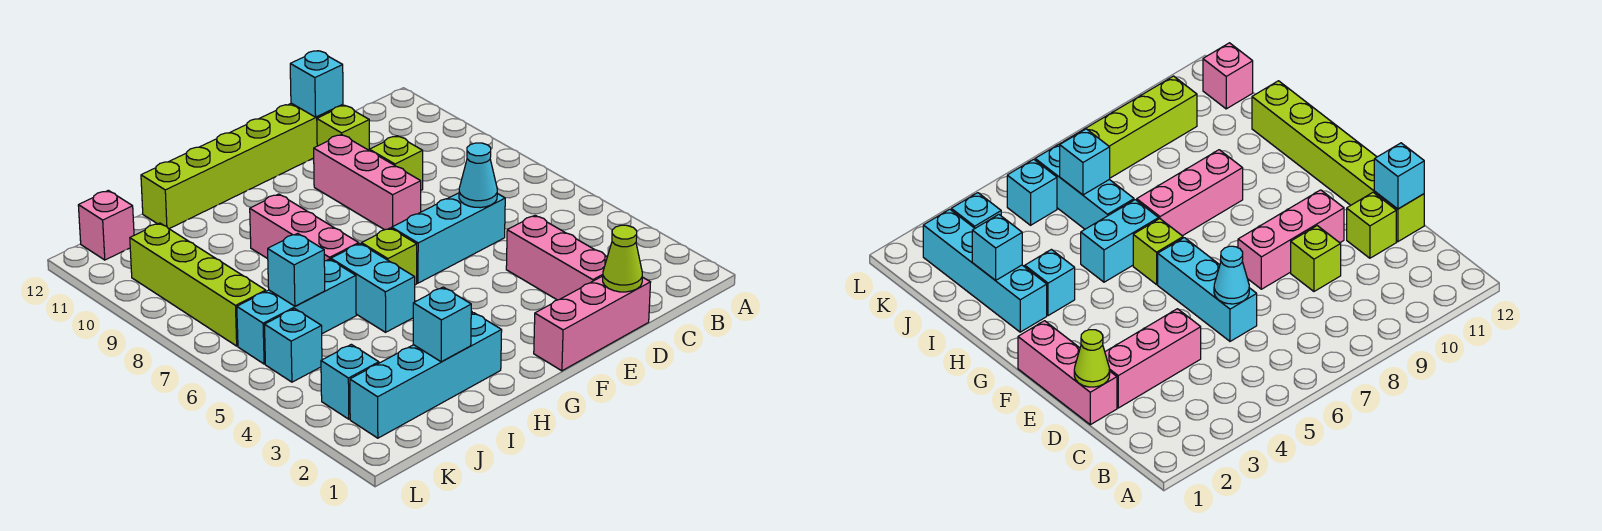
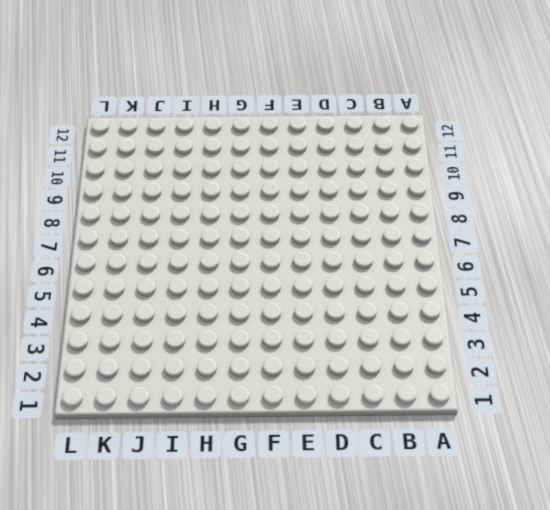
none -> pink 1x3 brick [534,276,651,371]
none -> pink 1x3 brick [506,215,607,300]
none -> cyan 1x3 brick [392,193,505,283]

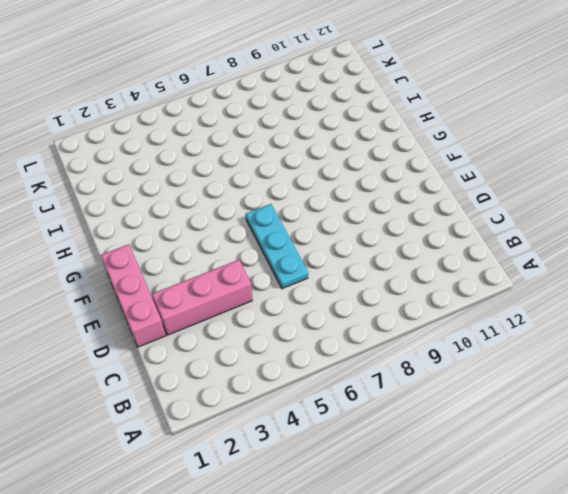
cyan 1x3 plate [246,204,308,289] -> cyan 1x3 brick [392,193,505,283]
none -> lime 1x1 brick [369,136,423,190]
none -> lime 1x1 brick [317,105,369,150]
none -> lime 1x6 brick [141,103,343,229]

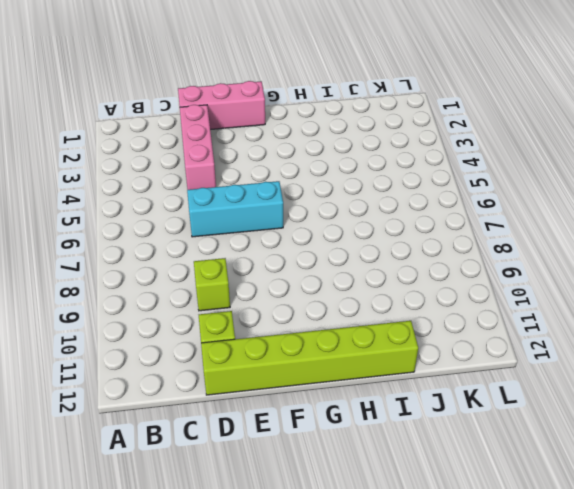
none -> pink 1x3 brick [314,134,421,230]
none -> lime 1x1 brick [361,228,417,285]
none -> cyan 1x4 brick [350,313,502,438]

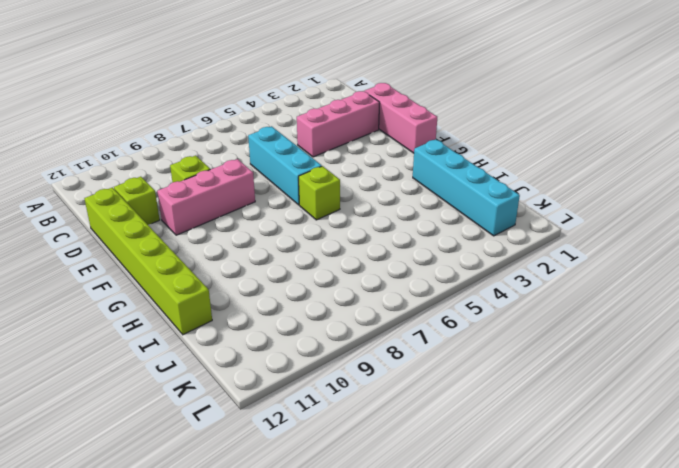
none -> cyan 1x1 brick [1025,250,1075,316]
none -> cyan 1x2 brick [331,244,415,332]
none -> pink 1x3 brick [250,194,359,261]

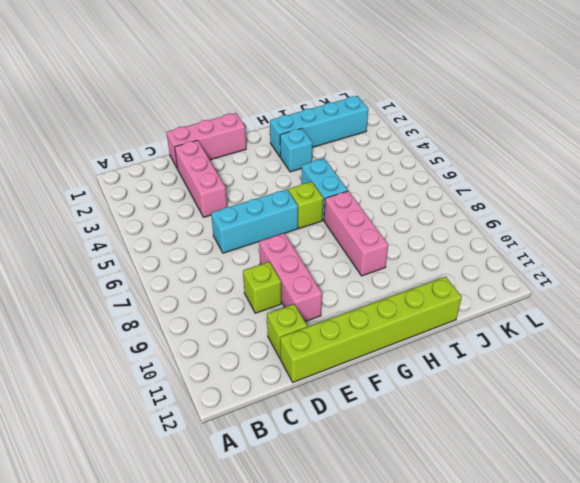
none -> cyan 1x3 brick [237,259,356,364]
none -> cyan 1x1 brick [321,344,379,419]
none -> cyan 1x1 brick [264,309,322,382]

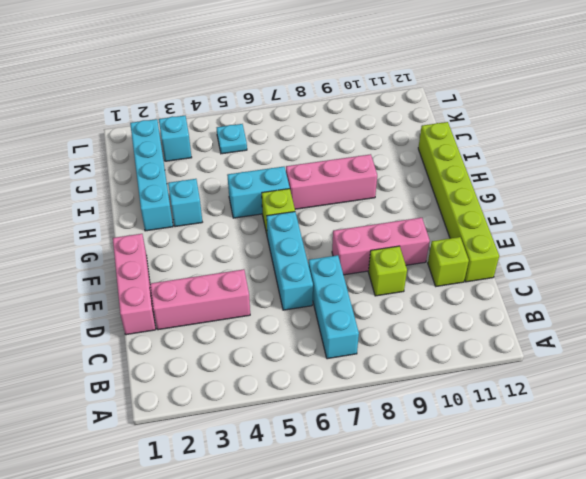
cyan 1x3 brick [309,255,359,359] -> cyan 1x3 brick moved to [237,259,356,364]
cyan 1x1 plate [217,124,247,154] -> cyan 1x1 brick [264,309,322,382]
none -> lime 1x4 brick [130,223,266,346]
none -> pink 1x1 brick [78,190,134,260]
none -> lime 1x1 cone [603,225,642,292]

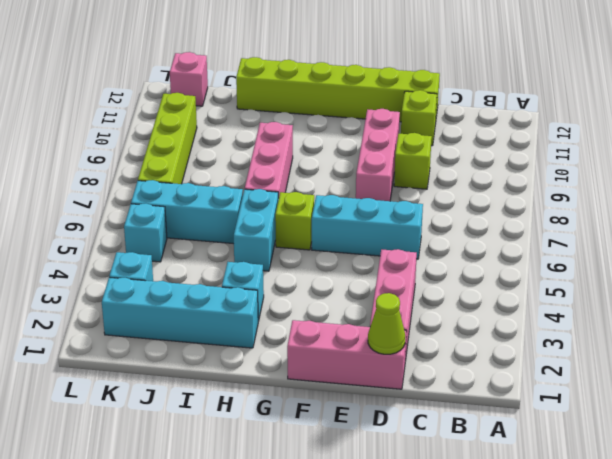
none -> cyan 1x1 cone [459,143,497,208]
none -> cyan 1x1 brick [290,51,343,117]
none -> cyan 1x1 brick [413,287,471,362]

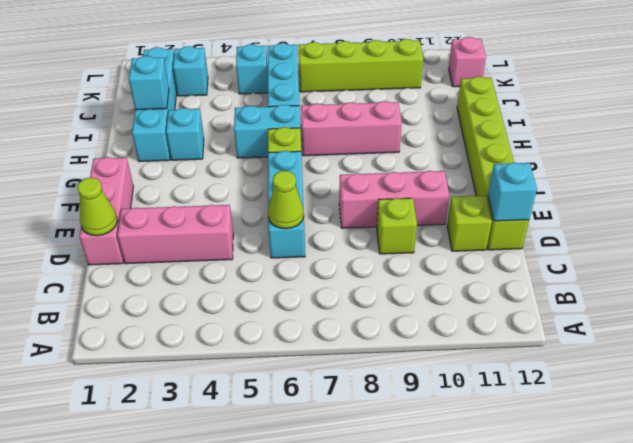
lime 1x1 cone [268,171,304,229] -> cyan 1x1 cone [459,143,497,208]
none -> cyan 1x1 brick [268,233,325,306]

